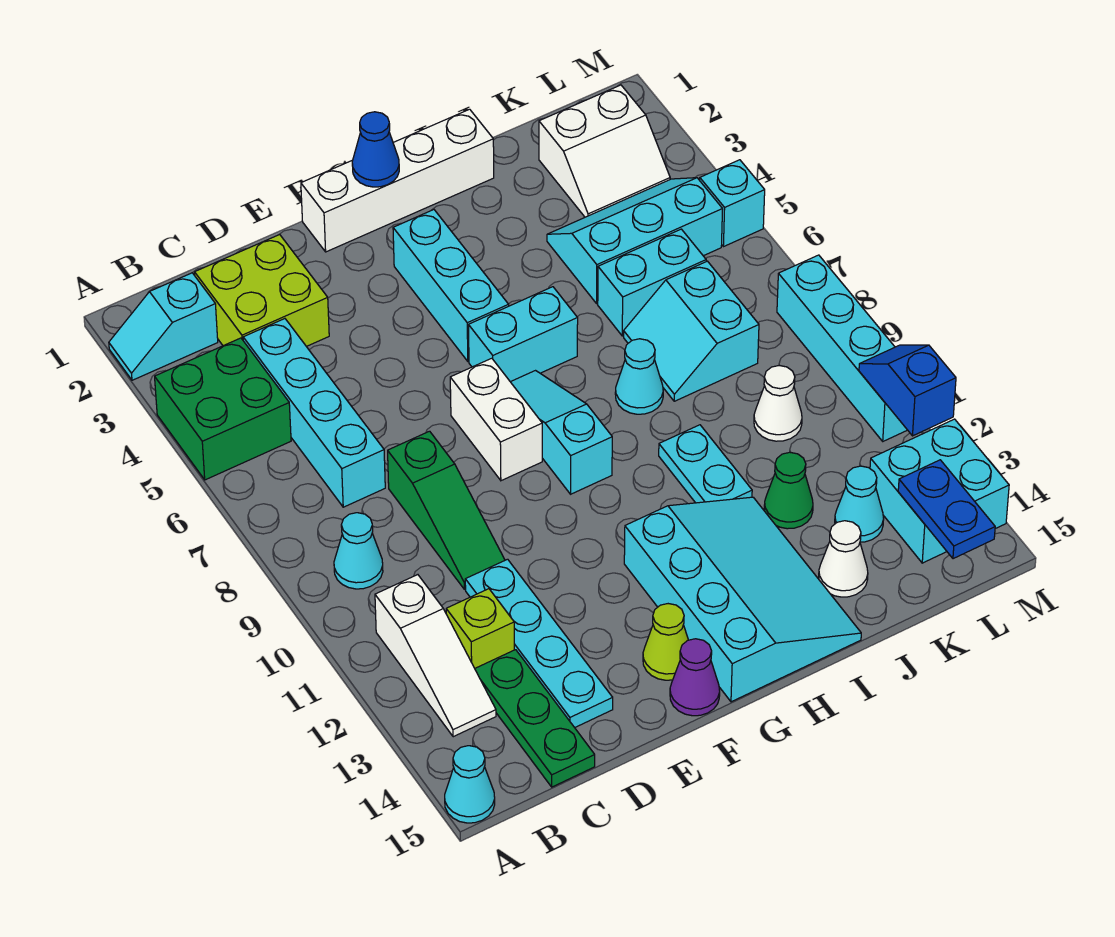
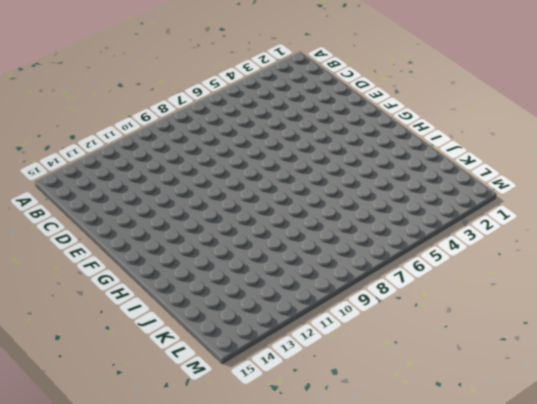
none -> cyan 1x2 slope [109,273,218,380]
none -> green 2x2 brick [155,338,291,480]
none -> cyan 1x1 cone [445,746,495,823]
none -> cyan 1x1 cone [334,513,383,589]

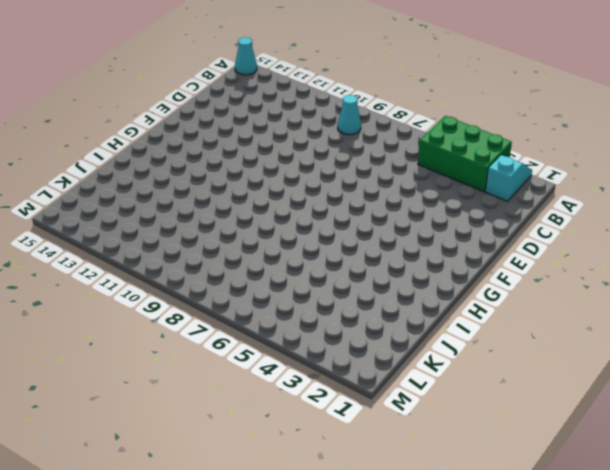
green 2x3 brick [418,116,512,192] -> green 2x2 brick [155,338,291,480]
none -> white 1x3 slope [375,575,496,737]
none -> lime 2x2 brick [195,234,329,347]
none -> cyan 1x4 brick [243,319,385,507]
none -> lime 1x1 brick [446,589,514,668]

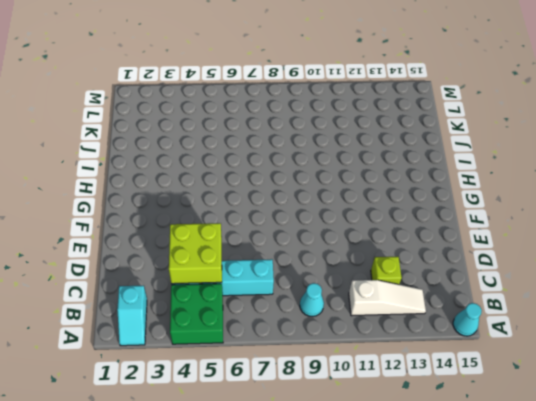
lime 2x2 brick [169,223,222,284] -> lime 2x2 brick moved to [195,234,329,347]
none -> green 1x3 plate [475,650,595,787]
none -> green 1x3 slope [388,431,505,589]
none -> cyan 1x4 plate [465,559,613,728]
none -> white 1x4 brick [301,109,494,252]

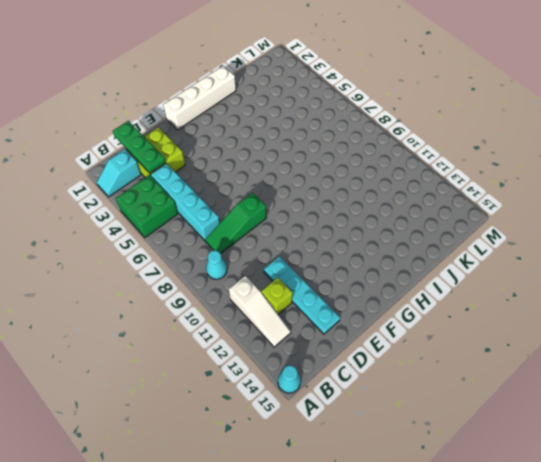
green 1x3 plate [113,121,166,173] -> green 1x3 plate moved to [475,650,595,787]
green 1x3 slope [205,193,266,253] -> green 1x3 slope turned to [388,431,505,589]
none -> white 1x2 brick [450,358,542,481]
none -> lime 1x1 cone [643,604,688,680]
none -> purple 1x1 cone [670,639,720,716]
none -> cyan 1x3 brick [393,210,509,361]

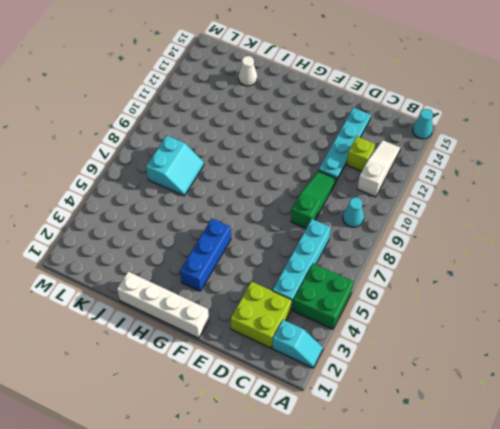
blue 1x3 brick [180,219,231,291] -> cyan 1x3 brick [393,210,509,361]
none -> green 1x3 plate [475,650,595,787]
none -> white 1x2 brick [450,358,542,481]
none -> lime 1x1 cone [643,604,688,680]
none -> purple 1x1 cone [670,639,720,716]

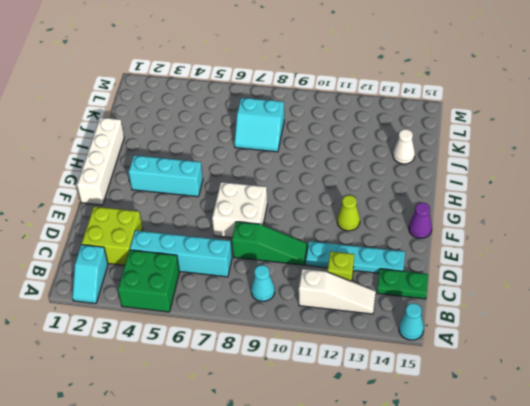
green 1x2 plate [377,269,428,299] -> green 1x3 plate [475,650,595,787]
white 2x2 brick [212,182,267,238] -> white 1x2 brick [450,358,542,481]
lime 1x1 cone [337,195,360,231] -> lime 1x1 cone moved to [643,604,688,680]
none -> cyan 1x2 brick [468,287,578,382]
none -> cyan 1x3 slope [511,371,612,494]
none -> cyan 3x4 slope [624,497,861,702]
none -> cyan 1x1 cone [615,339,663,414]

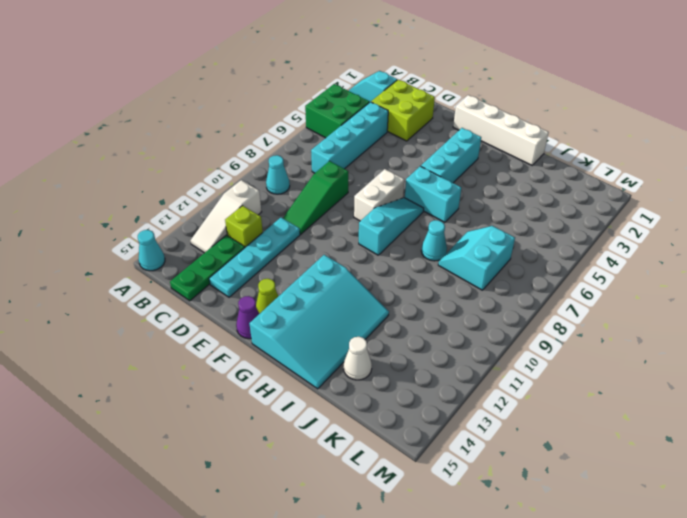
none -> cyan 1x2 plate [659,425,752,503]
none -> cyan 2x3 slope [547,178,723,303]
none -> cyan 1x2 brick [598,229,706,336]
none -> green 1x1 cone [764,452,813,529]

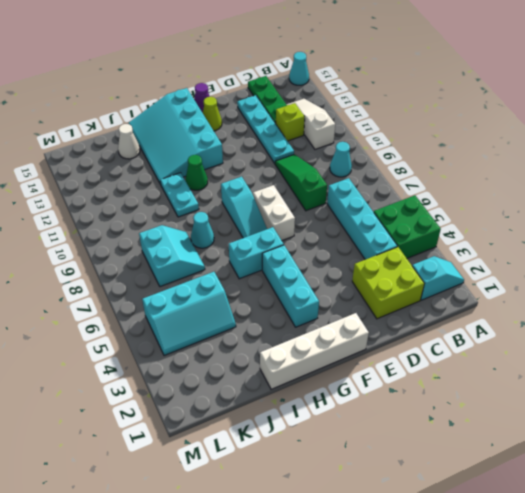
green 1x1 cone [186,155,208,190] -> green 1x1 cone moved to [764,452,813,529]
none -> cyan 1x2 brick [598,229,706,336]
none -> white 2x2 slope [539,85,670,217]
none -> white 1x1 cone [754,365,802,441]
none -> cyan 1x1 cone [835,466,884,542]

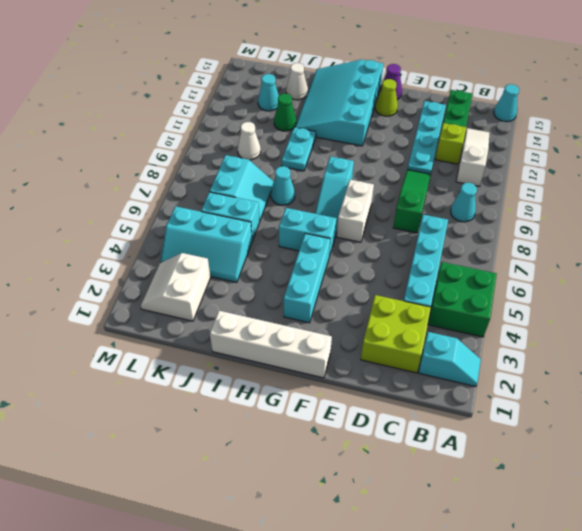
white 2x2 slope [141,253,211,321] -> white 2x2 slope turned to [539,85,670,217]
none -> cyan 2x2 brick [870,419,1009,563]
none -> cyan 1x1 brick [700,160,765,247]
none -> cyan 1x4 brick [777,255,907,441]
none -> blue 1x1 cone [352,112,399,187]

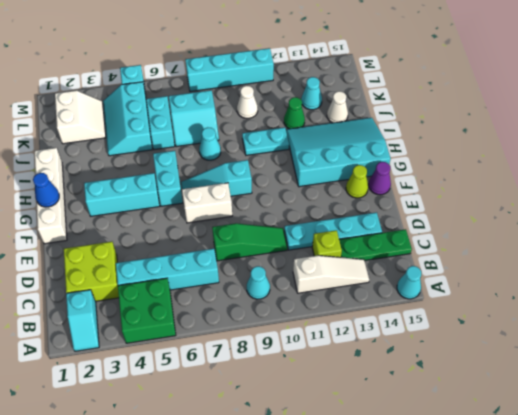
none -> cyan 2x2 brick [870,419,1009,563]
none -> blue 1x2 plate [898,460,995,559]
none -> blue 1x2 slope [859,345,956,436]

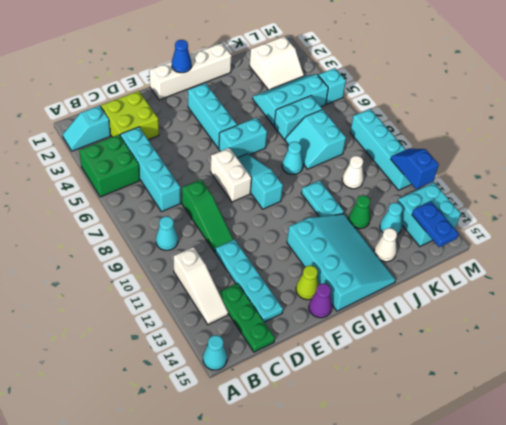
none -> lime 1x1 brick [446,589,514,668]

